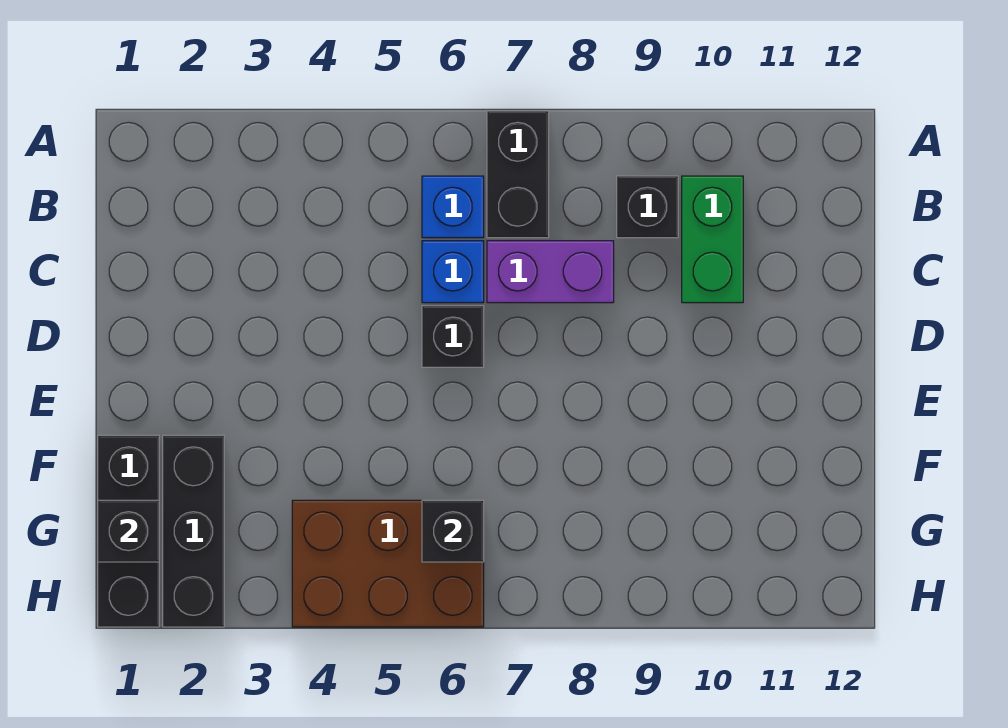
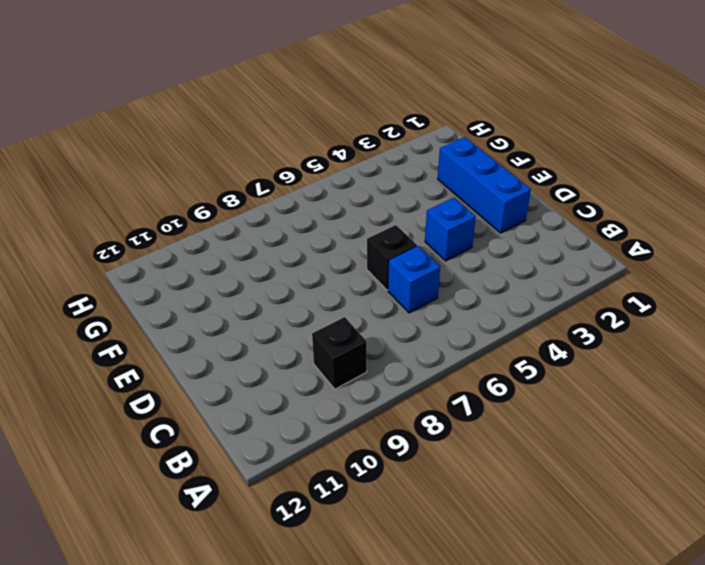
blue 1x3 brick [438,137,531,233] -> black 1x3 brick [163,435,224,627]
blue 1x1 brick [425,198,476,261] -> blue 1x1 brick moved to [422,176,484,238]
none -> black 1x2 brick [487,111,549,238]
none -> green 1x2 brick [682,176,743,303]
none -> purple 1x2 brick [487,241,614,303]

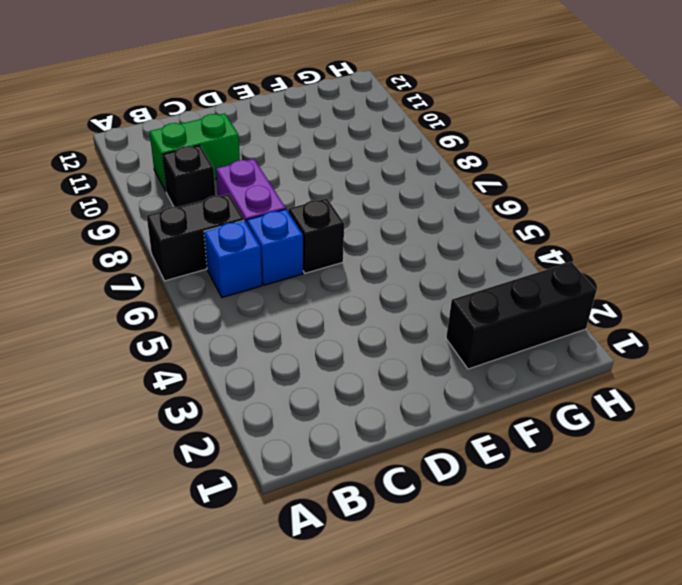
none -> black 1x3 brick [98,435,159,627]
none -> brown 2x3 brick [292,500,484,627]
none -> black 1x1 brick [98,500,159,562]

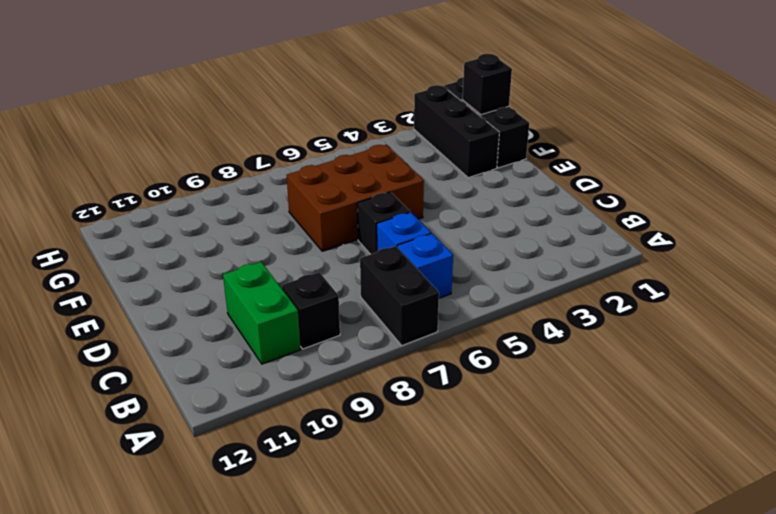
brown 2x3 brick [287,145,424,251] -> brown 2x3 brick moved to [292,500,484,627]
none -> purple 1x2 brick [487,241,614,303]
none -> black 1x1 brick [422,500,484,562]

